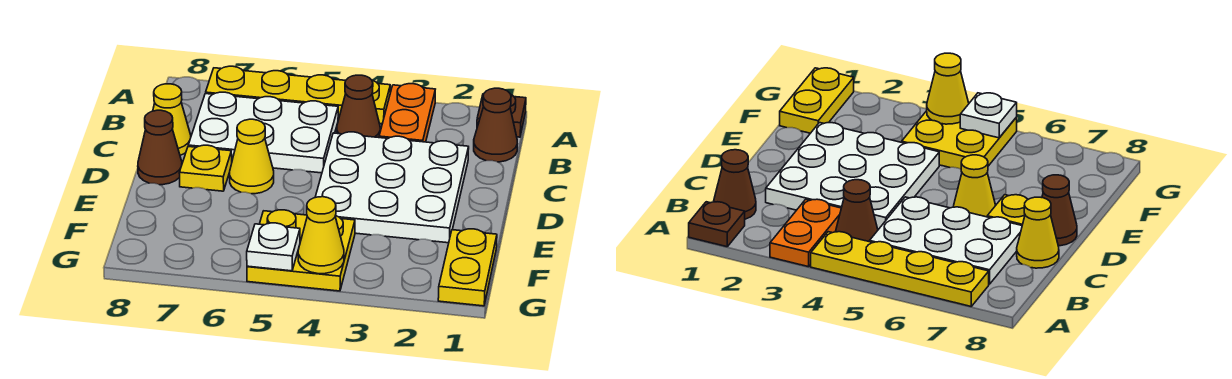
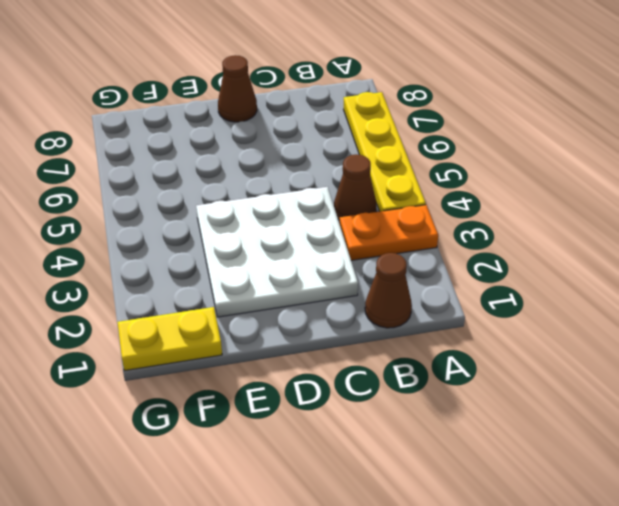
none -> brown 1x1 plate [477,94,526,137]
none -> white 2x3 plate [188,92,338,173]
none -> yellow 1x1 cone [153,84,191,155]

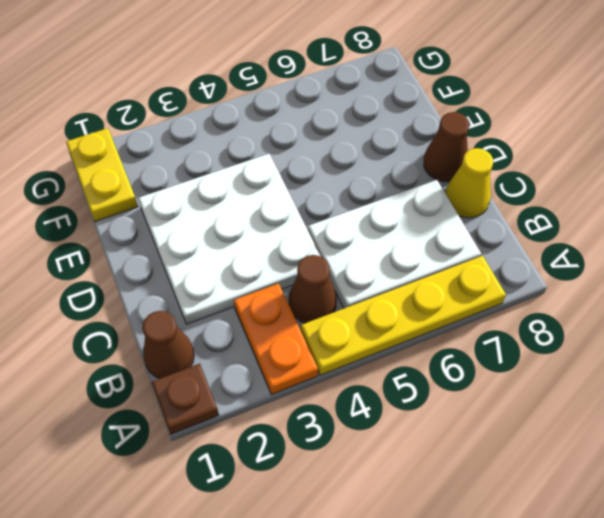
none -> yellow 1x1 cone [230,119,274,194]
none -> yellow 1x1 plate [179,145,232,191]
none -> yellow 2x2 plate [247,210,355,291]

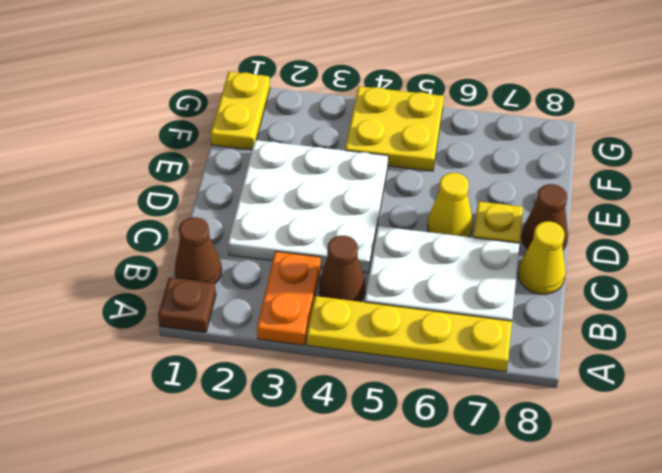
none -> yellow 1x1 cone [298,197,344,274]
none -> white 1x1 plate [247,223,300,271]

